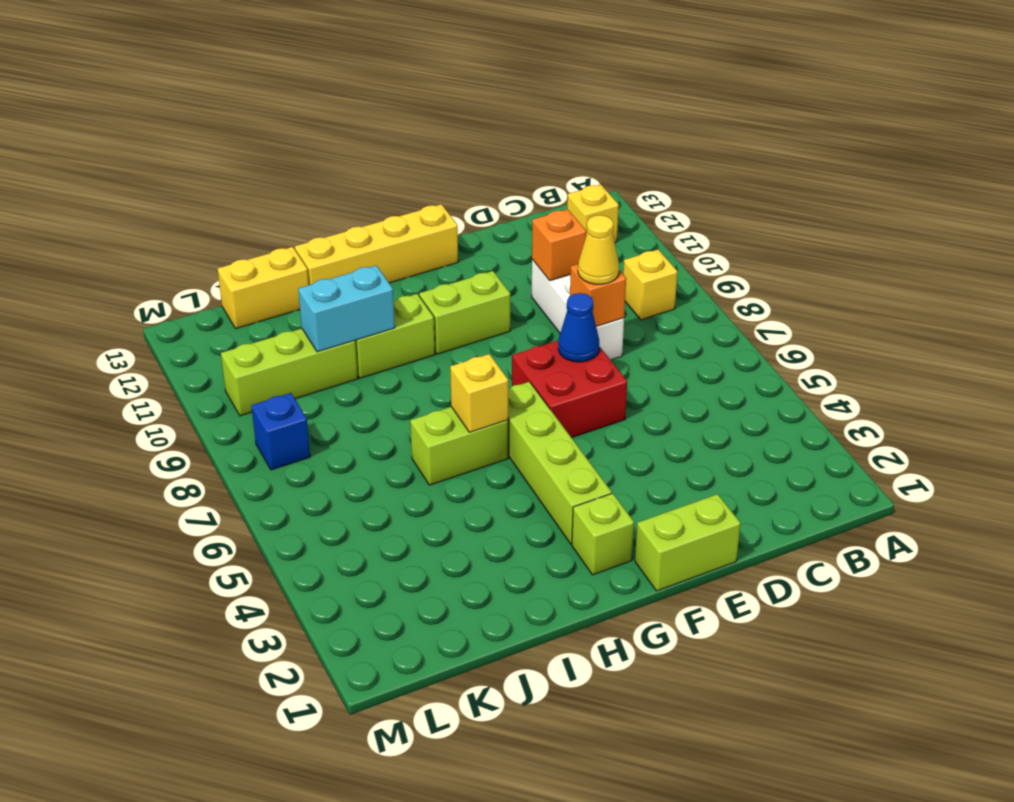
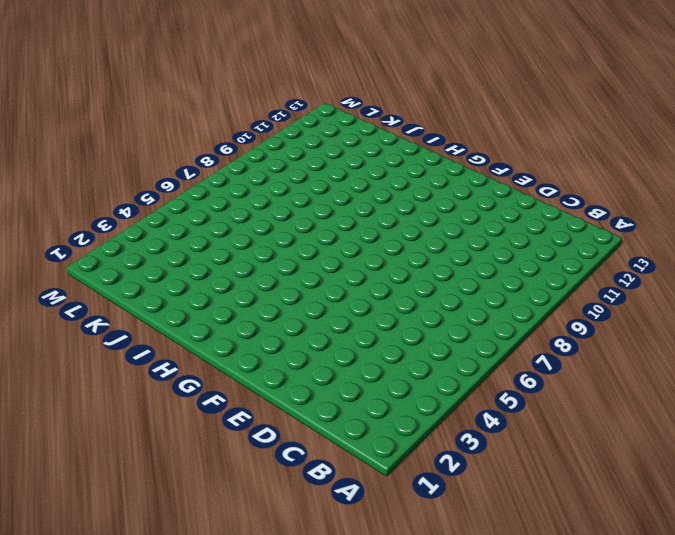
none -> yellow 1x1 brick [623,250,677,320]
none -> yellow 1x1 brick [567,184,619,243]
none -> white 1x3 brick [532,259,624,360]

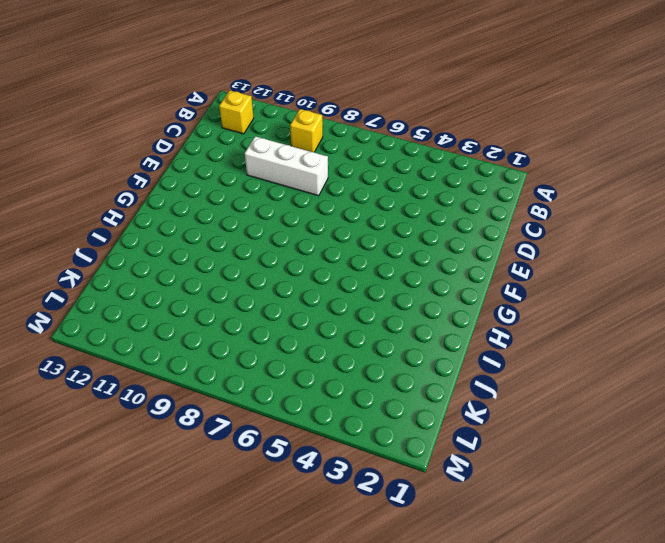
none -> lime 1x2 brick [635,494,741,591]
none -> red 2x2 brick [512,341,627,438]
none -> lime 1x2 brick [419,271,510,354]

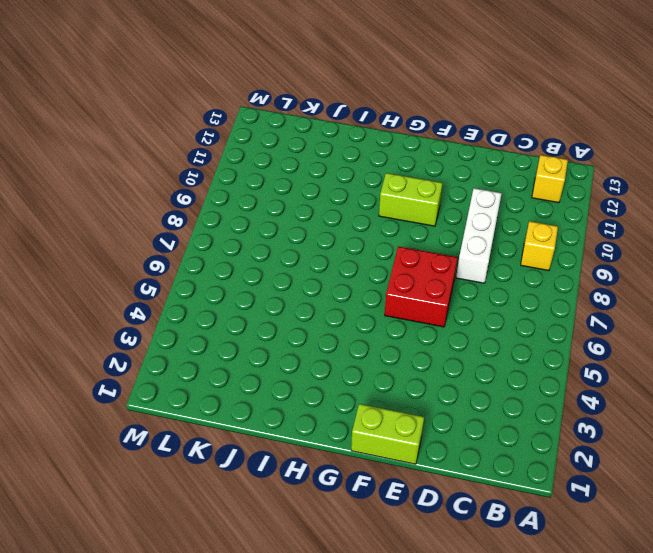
none -> yellow 1x4 brick [295,204,458,285]
none -> lime 1x1 brick [572,493,634,575]
none -> lime 1x4 brick [508,382,612,544]

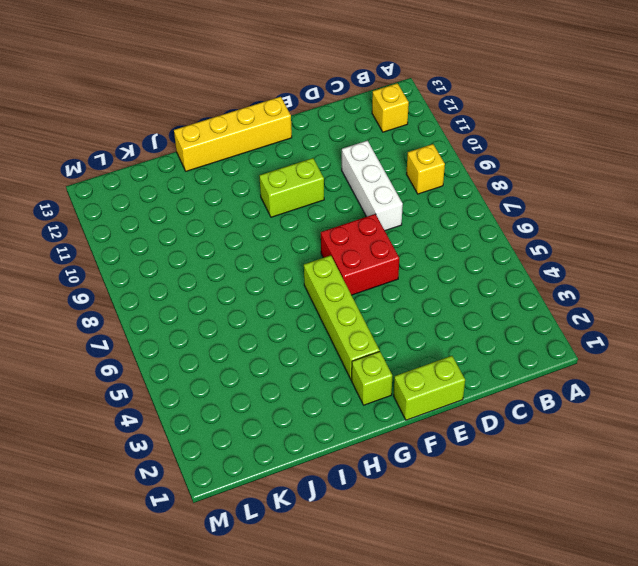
none -> lime 1x2 brick [410,407,508,485]
none -> lime 1x2 brick [355,294,435,378]
none -> lime 1x3 brick [221,329,358,416]

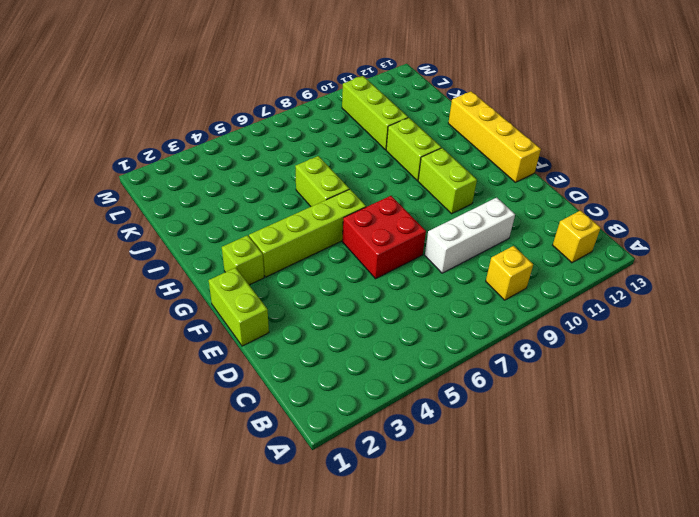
none -> yellow 1x2 brick [218,247,309,329]
none -> blue 1x1 brick [251,393,310,470]
none -> orange 1x1 brick [570,264,626,327]

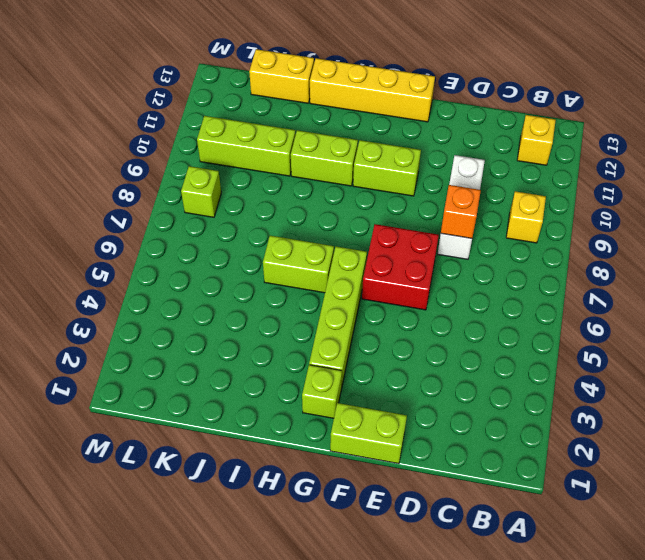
lime 1x1 brick [181,166,221,217] -> blue 1x1 brick [251,393,310,470]
none -> orange 1x1 brick [532,209,586,281]
none -> blue 1x1 cone [558,293,599,362]
none -> yellow 1x1 brick [450,354,509,432]

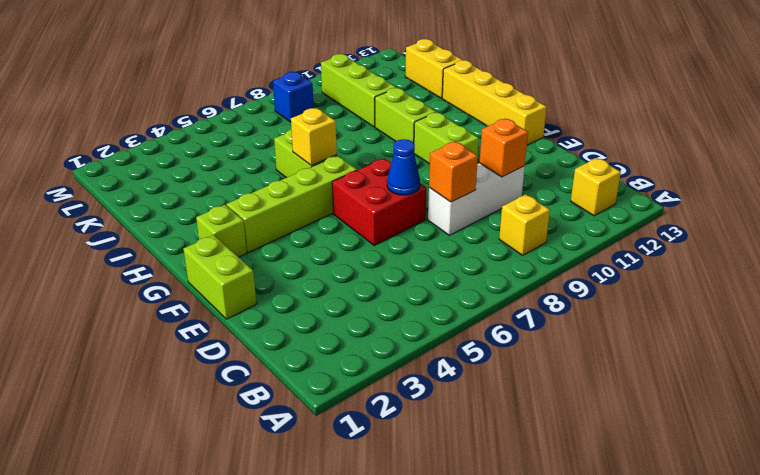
none -> cyan 1x2 brick [298,265,395,352]
none -> yellow 1x1 cone [578,215,619,284]

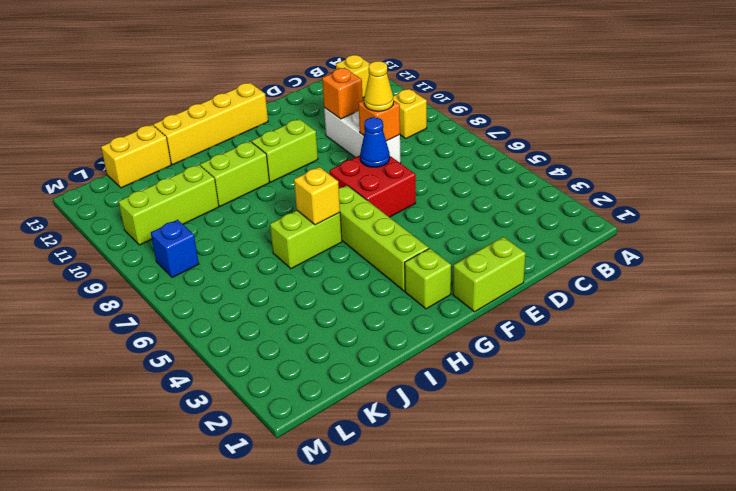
none -> cyan 1x2 brick [298,265,395,352]

